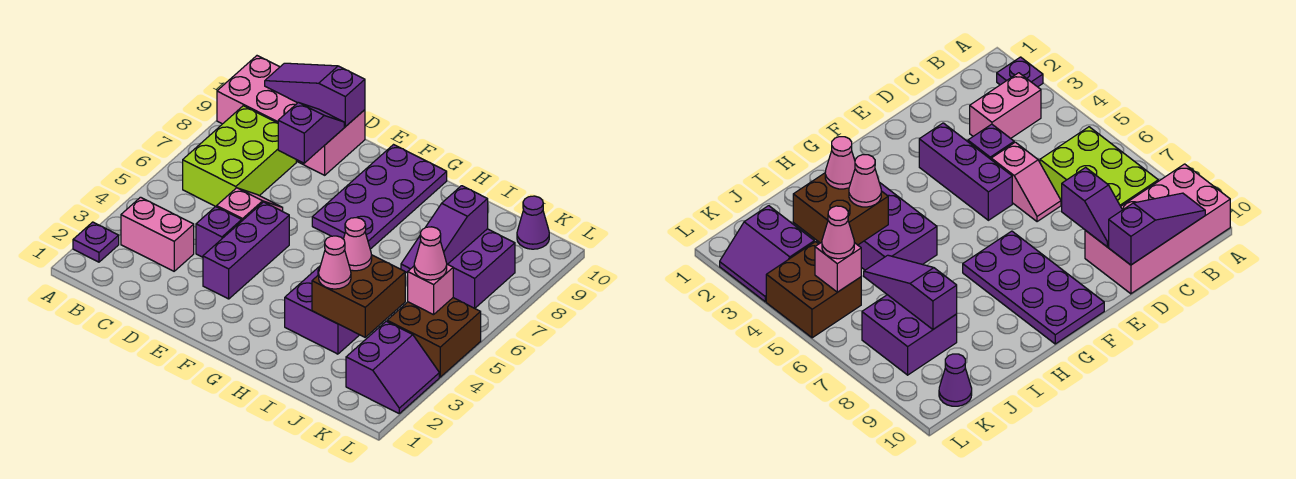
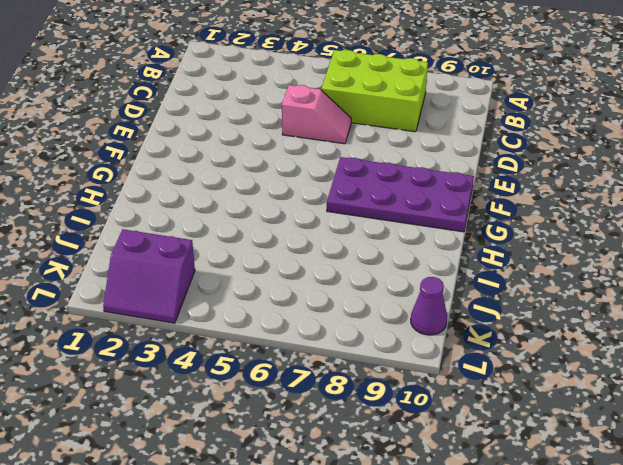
none -> purple 1x1 plate [73,222,119,262]
none -> pink 2x4 brick [217,56,365,175]
none -> pink 1x2 brick [121,197,194,271]

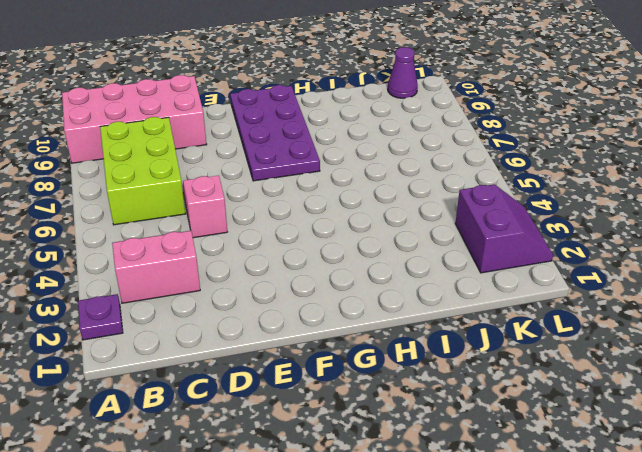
none -> purple 1x1 brick [196,207,242,257]
none -> purple 1x3 brick [203,202,289,299]
none -> purple 2x3 brick [285,266,359,354]

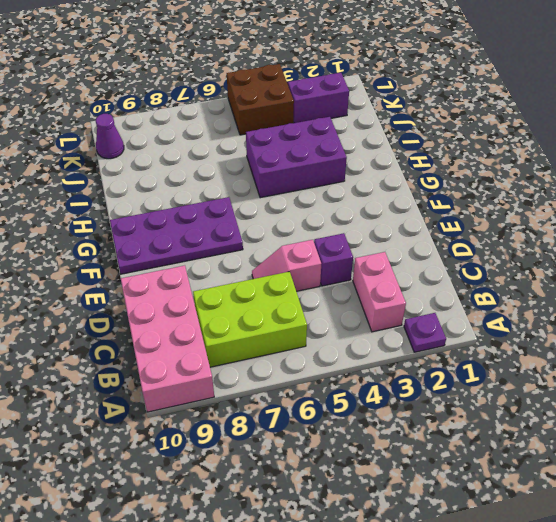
none -> purple 1x3 brick [203,202,289,299]
none -> purple 2x2 brick [448,229,515,308]
none -> purple 1x3 slope [265,63,365,127]

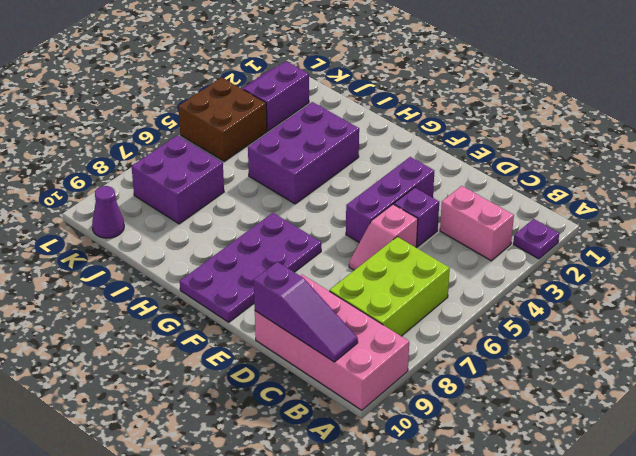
none -> purple 1x2 slope [278,102,344,163]
none -> brown 2x2 brick [312,255,405,337]
none -> purple 1x3 slope [401,186,488,273]

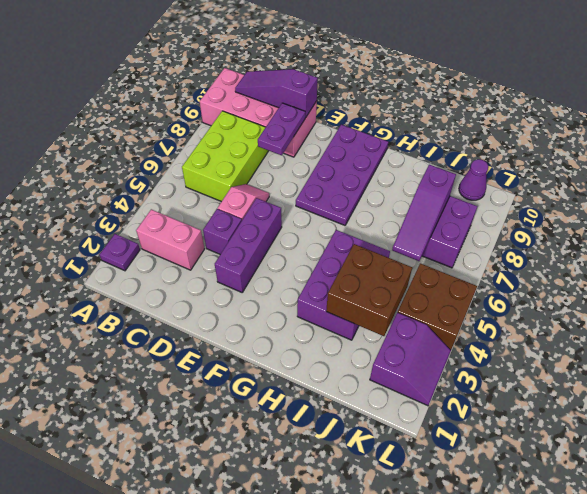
purple 1x2 plate [258,103,305,155] -> purple 1x2 slope [278,102,344,163]
none -> pink 1x1 brick [408,264,453,315]
none -> pink 1x1 cone [319,236,351,289]
none -> pink 1x1 cone [344,218,372,271]

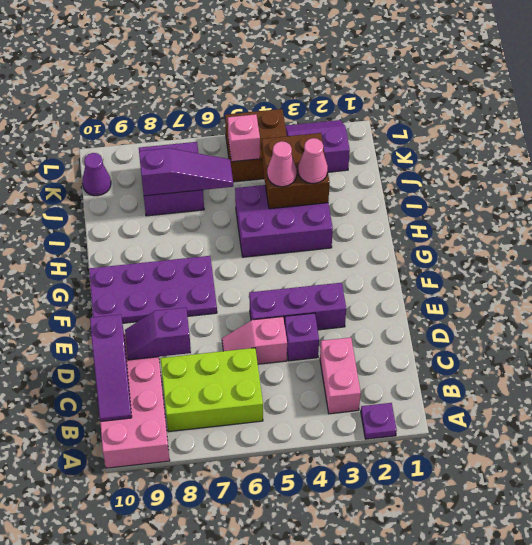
none -> pink 1x1 cone [414,227,447,280]

